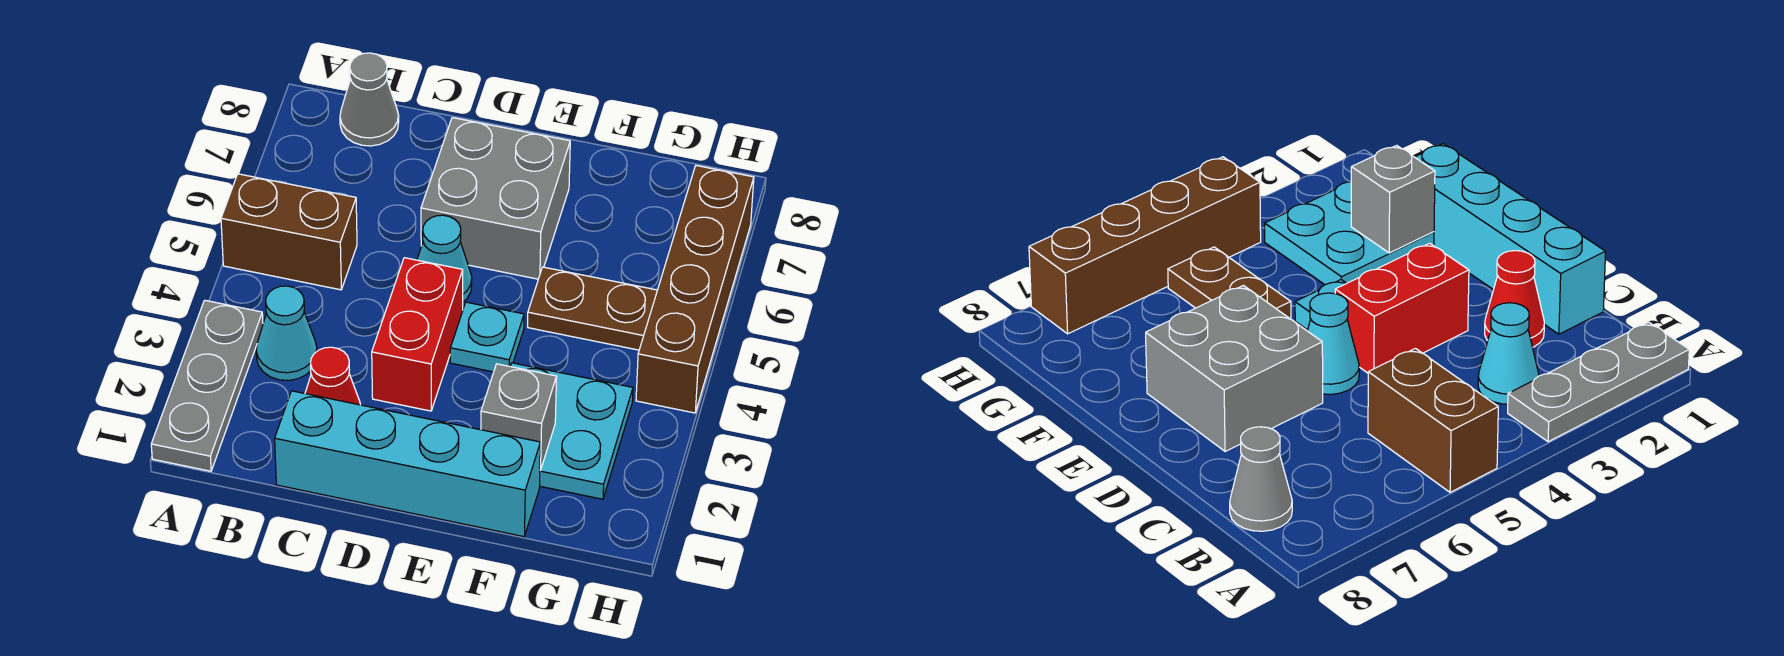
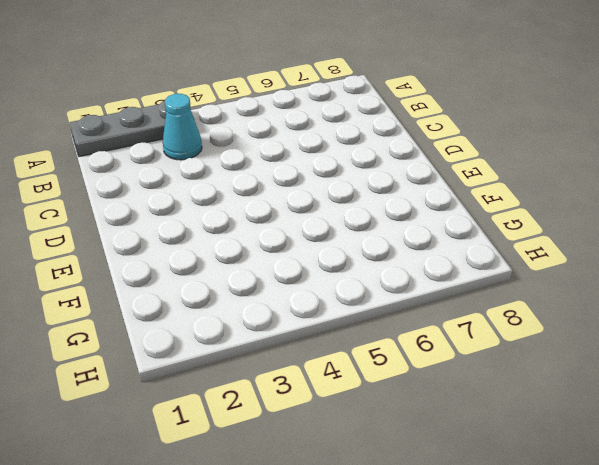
none -> brown 1x2 brick [221,174,357,290]
none -> grey 1x1 cone [340,53,399,146]
none -> cyan 1x4 brick [275,391,540,537]

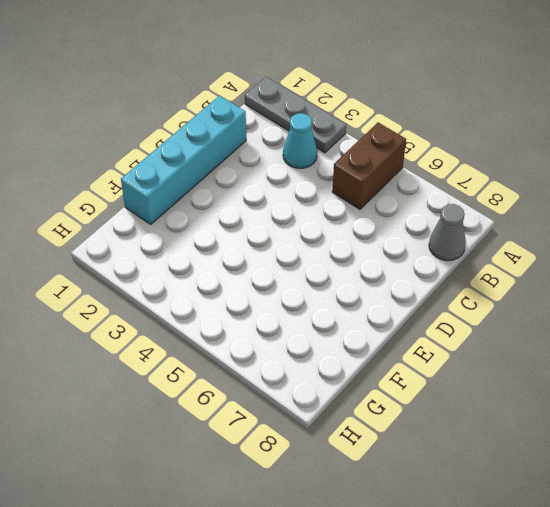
none -> red 1x1 cone [305,347,361,405]
none -> red 1x2 brick [372,258,463,411]
none -> cyan 1x1 cone [417,215,472,302]

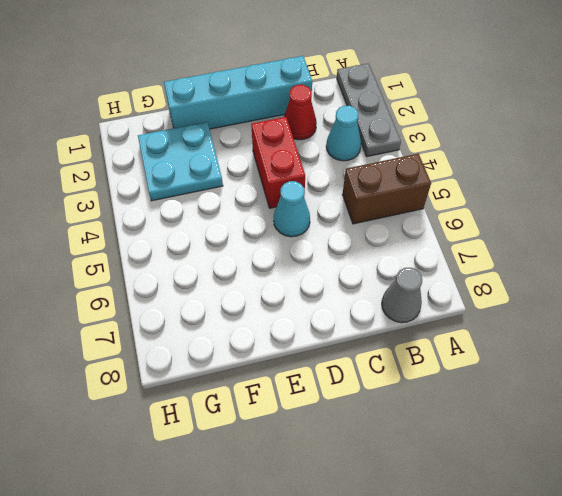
none -> grey 2x2 brick [421,118,570,279]
none -> cyan 1x1 plate [450,302,524,372]
none -> brown 1x2 plate [528,267,657,350]

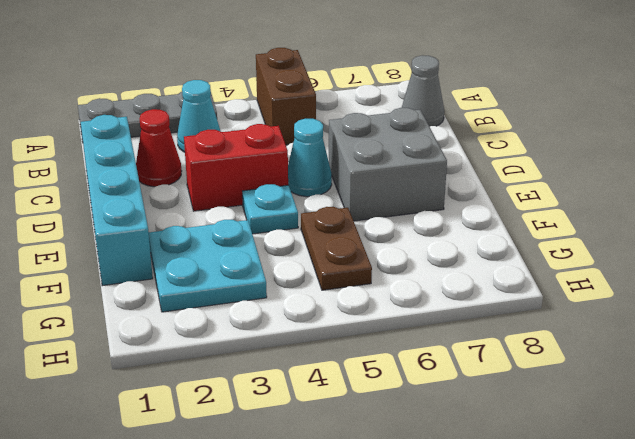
none -> brown 1x4 brick [636,166,754,413]
none -> grey 1x1 brick [481,364,557,470]

